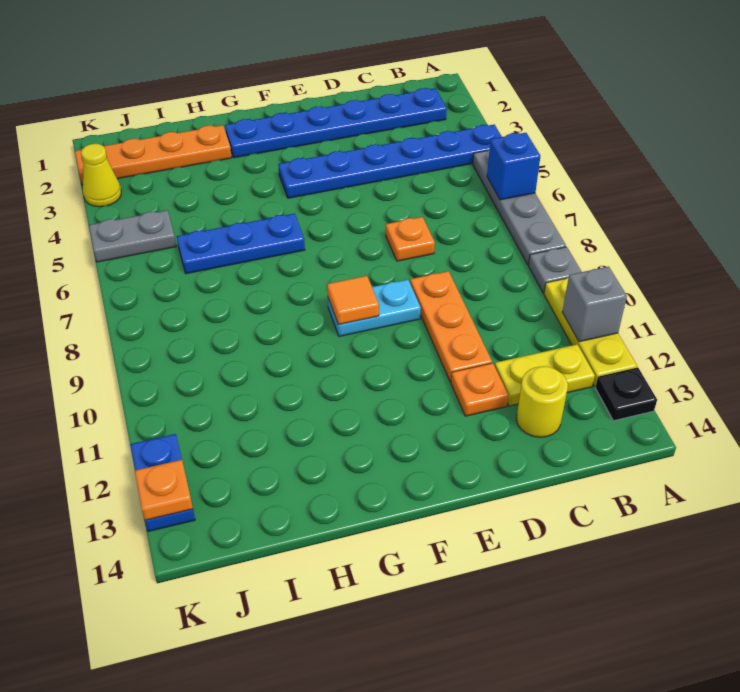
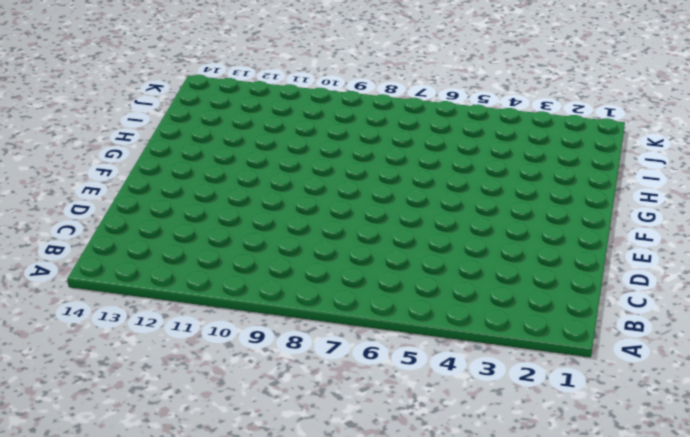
none -> blue 1x6 plate [278,125,502,198]
none -> grey 1x4 plate [473,150,566,265]
none -> grey 1x1 plate [528,247,582,293]

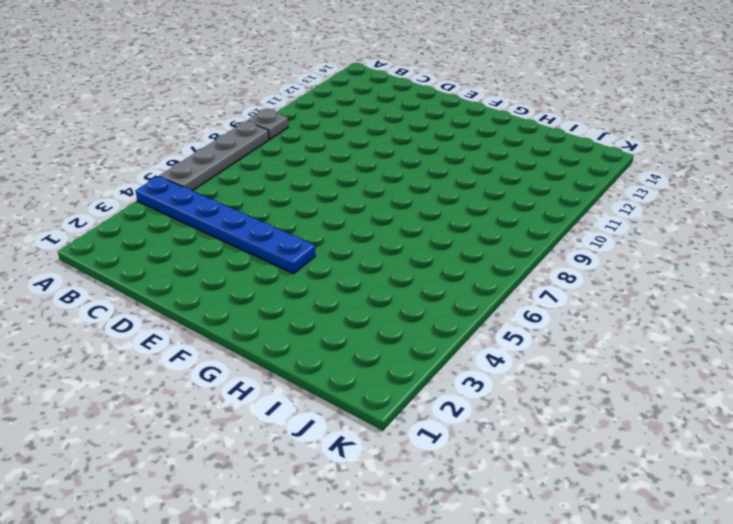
none -> yellow 1x3 plate [544,278,637,386]
none -> black 1x1 plate [595,367,657,421]
none -> blue 1x6 plate [225,88,447,158]

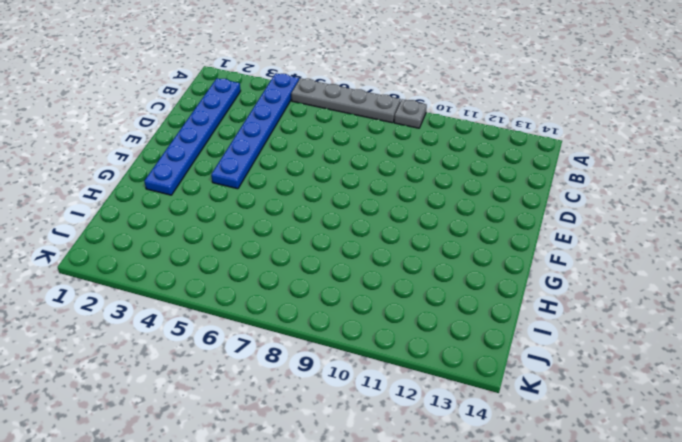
none -> yellow 1x3 plate [544,278,637,386]
none -> black 1x1 plate [595,367,657,421]
none -> yellow 1x2 plate [495,344,595,406]

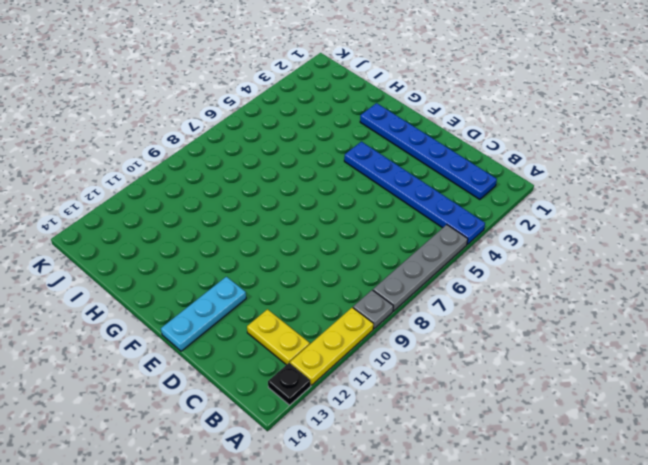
cyan 1x3 plate [161,277,246,351] -> none
none -> yellow 1x1 round brick [516,366,568,437]
none -> orange 1x1 plate [386,217,435,261]
none -> orange 1x3 plate [410,271,492,382]

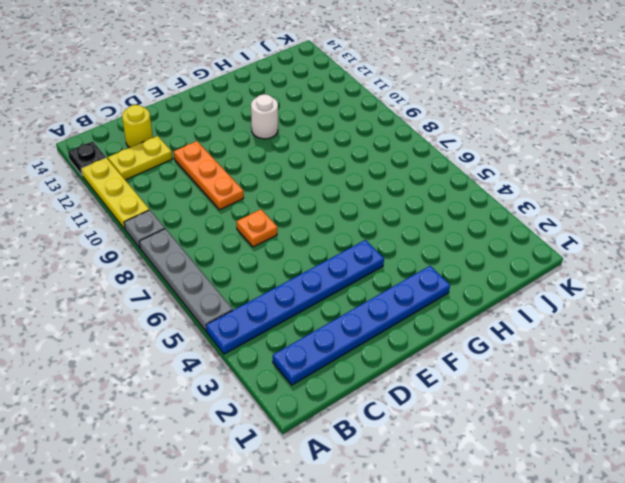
white 1x1 round brick [251,94,278,139] -> none
none -> orange 1x1 plate [451,363,508,416]
none -> cyan 1x2 plate [328,280,421,336]
none -> blue 1x3 plate [177,214,305,274]

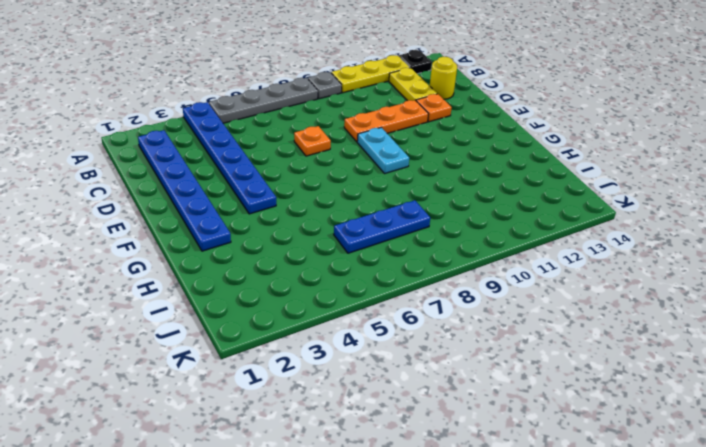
blue 1x3 plate [334,200,430,253] -> blue 1x3 plate turned to [177,214,305,274]
none -> orange 1x4 plate [75,125,232,185]
none -> grey 1x2 plate [89,210,176,262]
none -> yellow 1x1 cone [81,144,121,207]

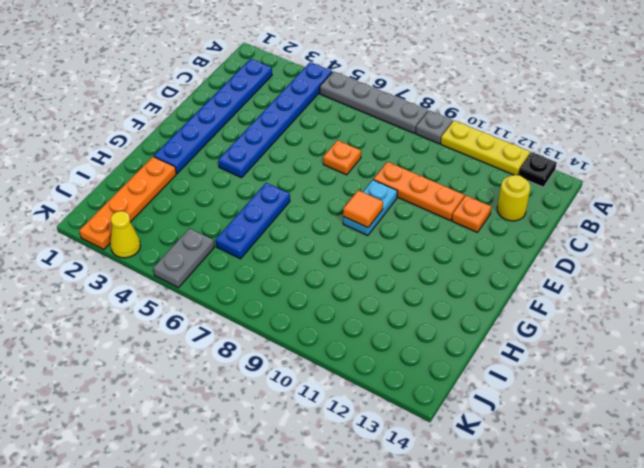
none -> yellow 1x2 plate [495,344,595,406]
none -> blue 1x2 plate [130,434,195,531]
none -> blue 1x1 brick [487,133,540,200]

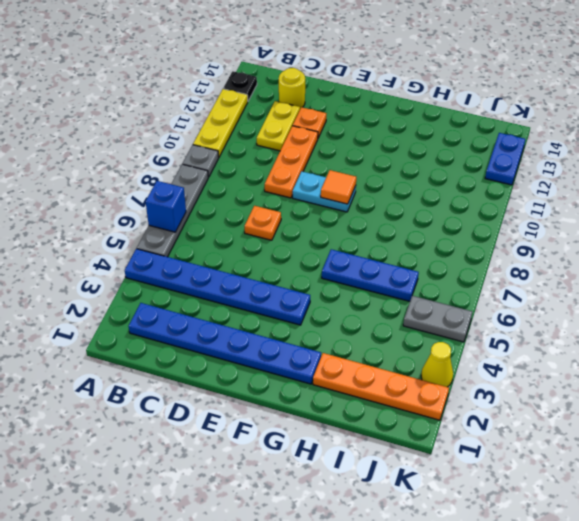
yellow 1x2 plate [257,101,300,151] -> yellow 1x2 plate turned to [495,344,595,406]
none -> grey 1x1 brick [562,267,627,342]
none -> orange 1x1 plate [135,460,193,520]

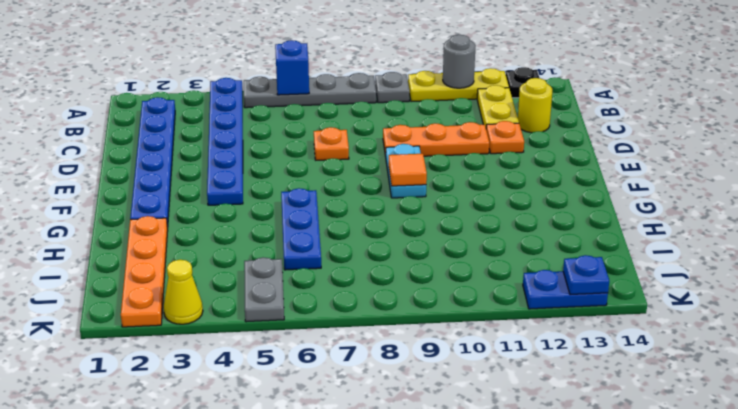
grey 1x1 round brick [443,35,476,88] -> grey 1x1 brick [562,267,627,342]
blue 1x1 plate [563,255,609,295] -> orange 1x1 plate [135,460,193,520]

